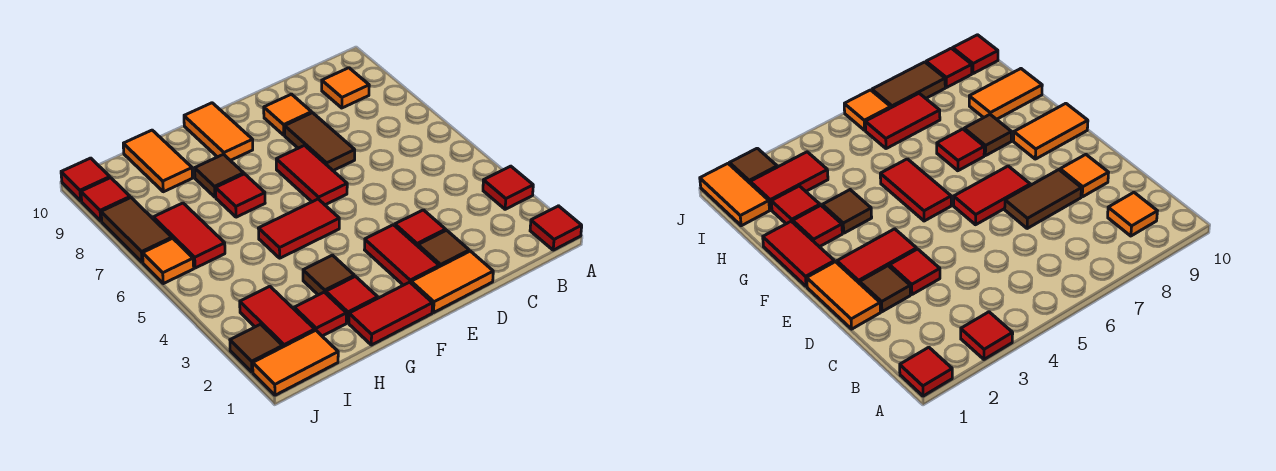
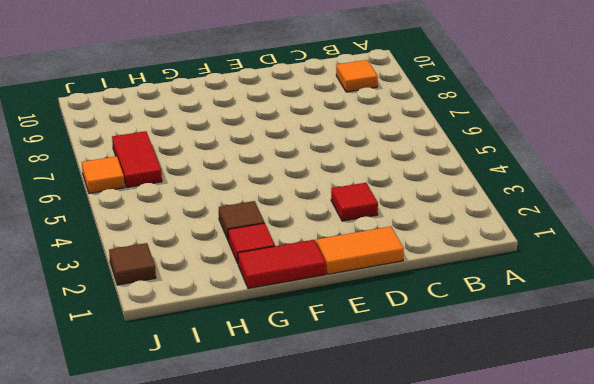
none -> red 1x1 tile [530,206,582,250]
none -> red 1x1 tile [483,166,533,209]
none -> brown 1x1 tile [418,230,469,267]

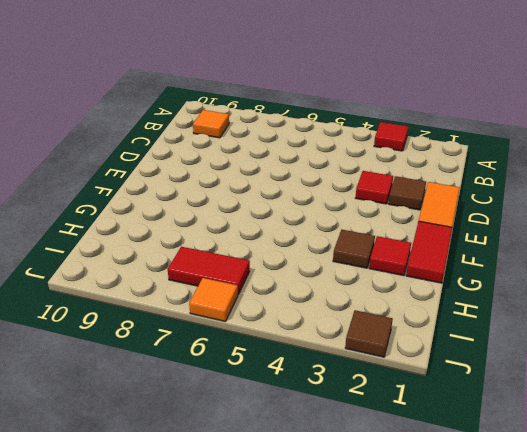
none -> red 1x1 tile [530,206,582,250]
none -> brown 1x2 tile [285,113,355,171]
none -> orange 1x1 tile [264,94,312,135]

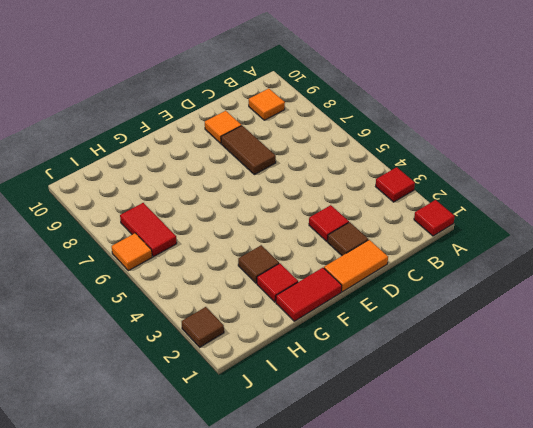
none -> red 1x2 tile [365,225,439,285]
none -> red 1x2 tile [276,146,347,205]
none -> red 1x2 tile [258,199,339,258]

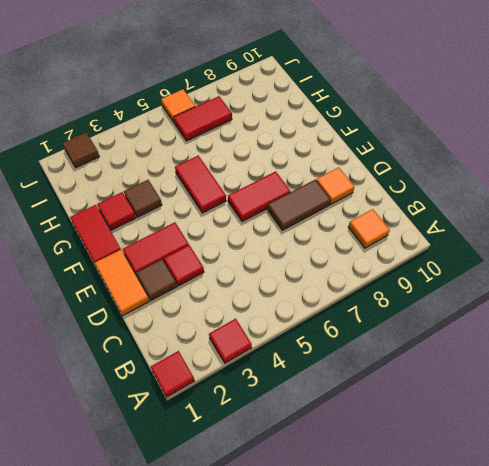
none -> orange 1x2 tile [184,103,253,161]
none -> red 1x1 tile [216,174,265,217]
none -> brown 1x1 tile [195,154,244,197]

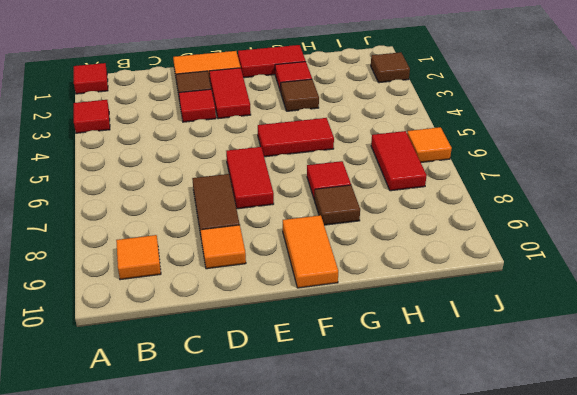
none -> red 1x1 tile [294,292,346,336]
none -> orange 1x2 tile [123,130,193,192]
none -> orange 1x2 tile [253,330,338,395]

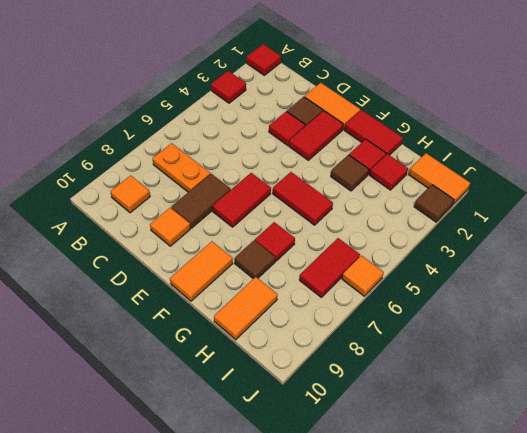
orange 1x2 plate [153,143,210,192] -> none
none -> red 1x2 tile [240,286,315,347]
none -> brown 1x2 tile [101,198,172,262]
none -> red 1x1 tile [81,178,130,221]

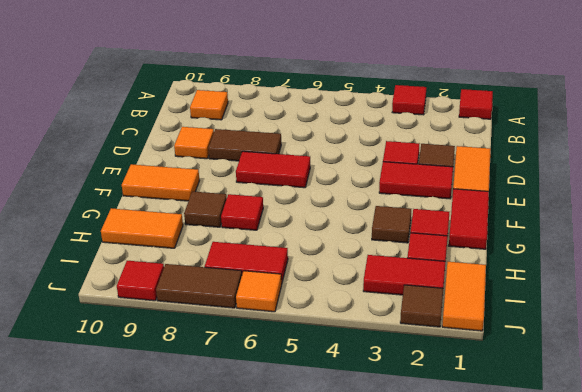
none -> red 1x2 tile [258,199,339,258]
none -> red 1x1 tile [61,158,110,201]

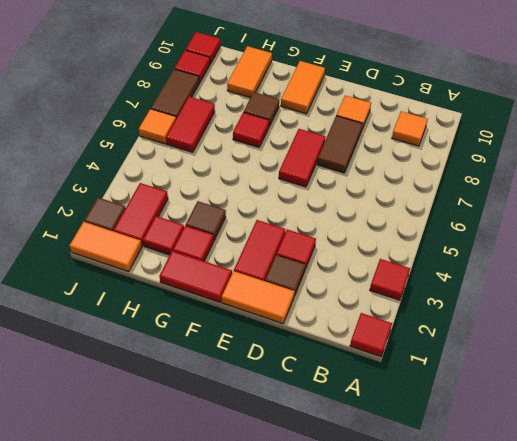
none -> red 1x2 tile [258,199,339,258]

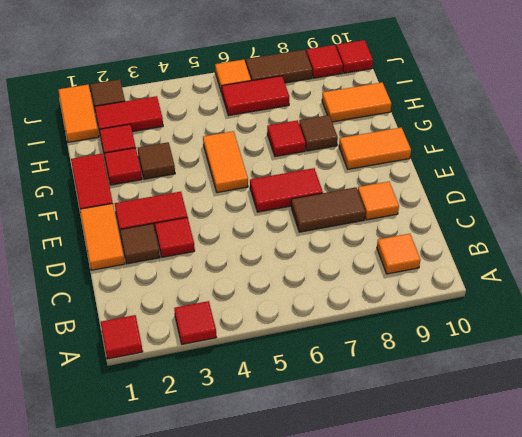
orange 1x2 tile [203,131,248,193] -> red 1x2 tile [258,199,339,258]

